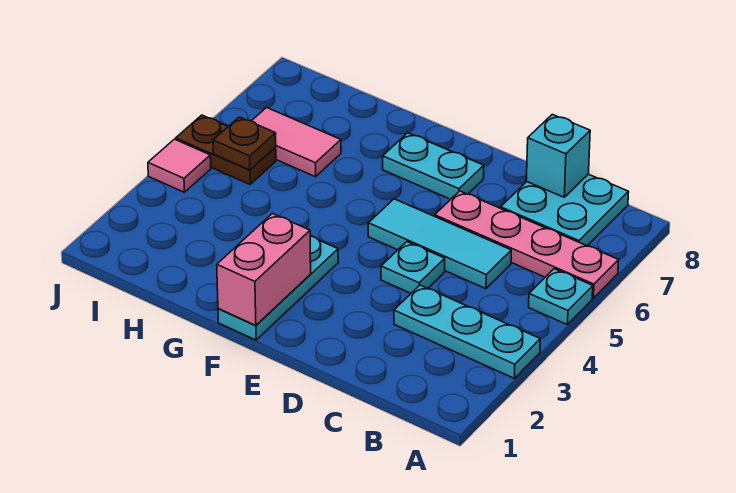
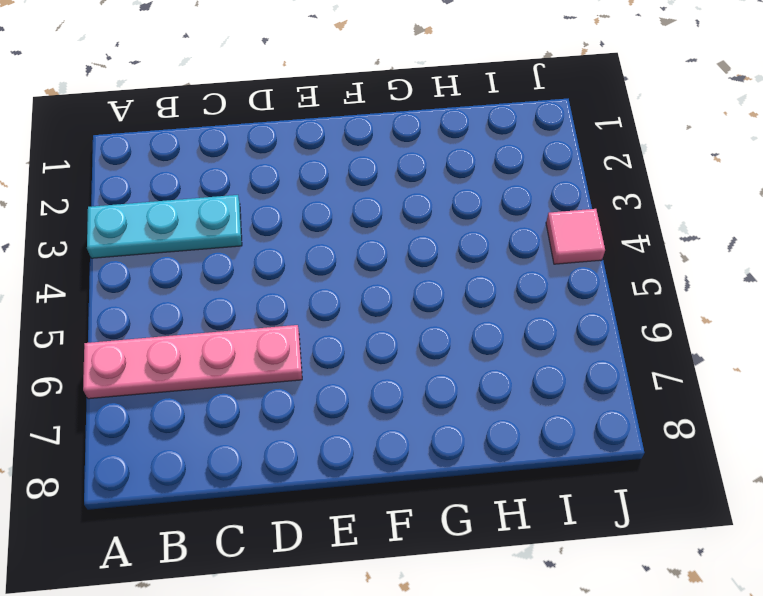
none -> cyan 1x1 plate [529,269,593,324]
none -> cyan 2x2 plate [501,174,629,246]
none -> cyan 1x3 tile [368,199,511,289]

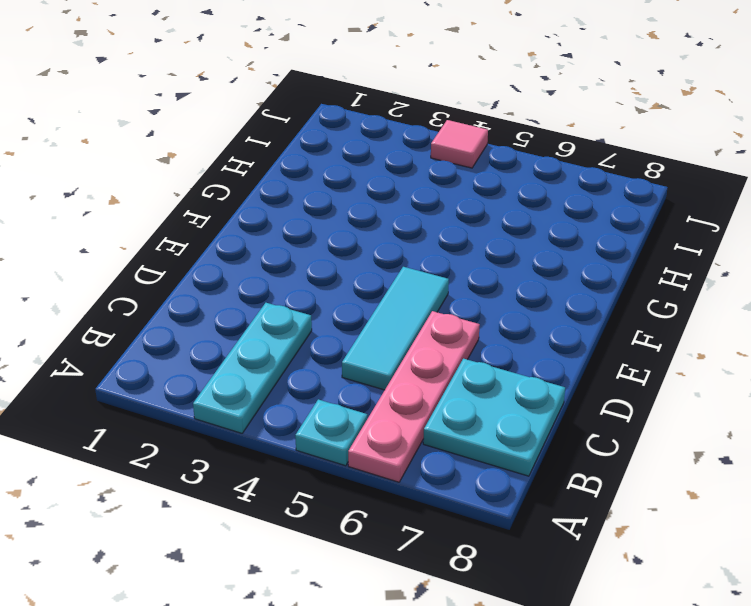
none -> cyan 1x1 plate [381,242,445,293]
none -> cyan 1x2 plate [383,133,484,199]
none -> cyan 1x3 plate [218,236,338,340]

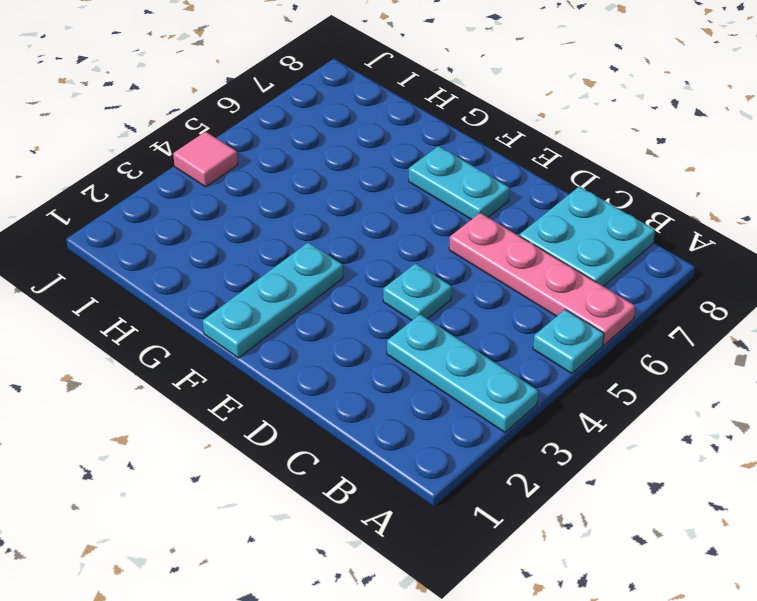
none -> cyan 1x3 tile [368,199,511,289]
none -> pink 1x2 tile [252,108,341,177]
none -> brown 1x2 plate [176,115,276,184]

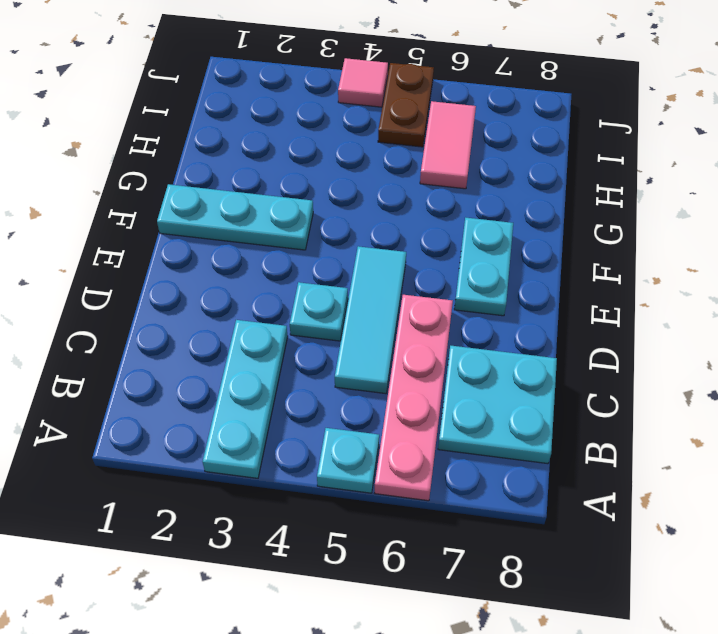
none -> cyan 1x1 brick [526,114,590,197]
none -> pink 1x2 brick [217,214,311,325]
none -> brown 1x1 plate [213,117,276,170]

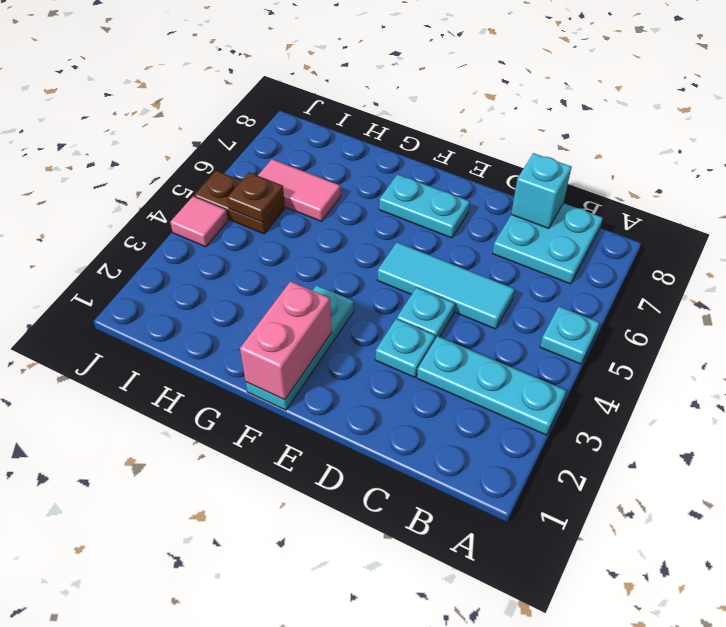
cyan 1x1 plate [375,319,435,377] -> none
none -> pink 1x4 plate [435,191,618,298]

